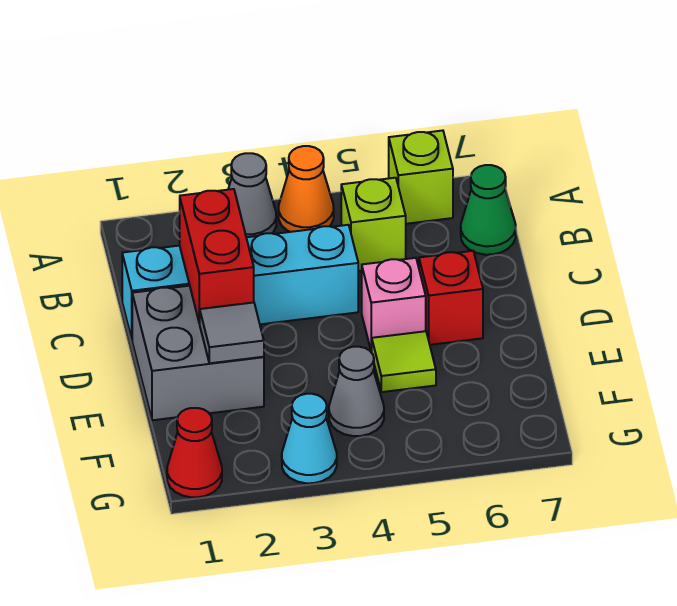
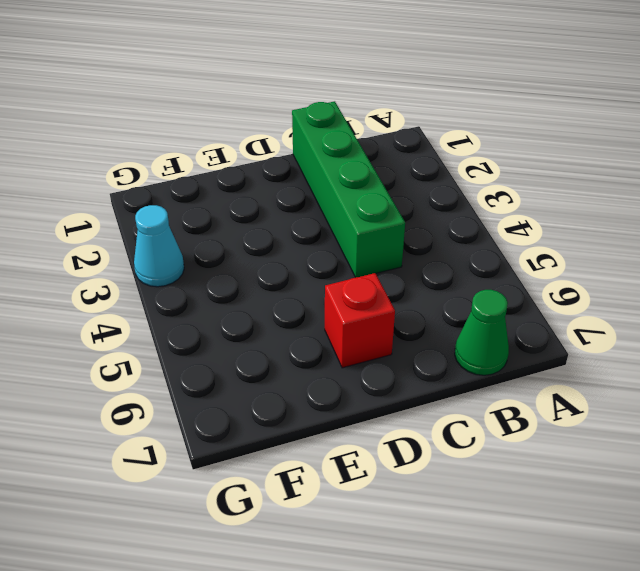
green 1x4 brick [292,101,405,277] -> cyan 1x4 brick [122,225,358,339]
none -> grey 1x1 cone [228,153,276,237]
none -> orange 1x1 cone [279,146,334,232]
none -> lime 1x1 brick [389,131,453,224]

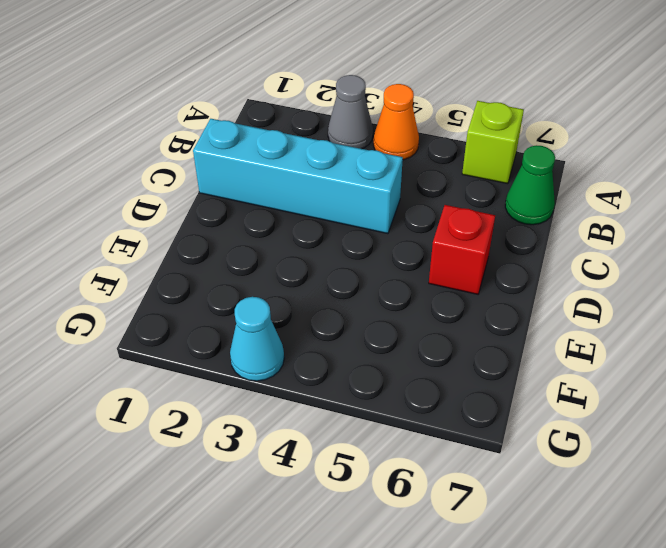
none -> lime 1x1 brick [341,178,406,271]
none -> grey 2x2 brick [132,286,264,420]
none -> pink 1x1 brick [362,258,426,352]

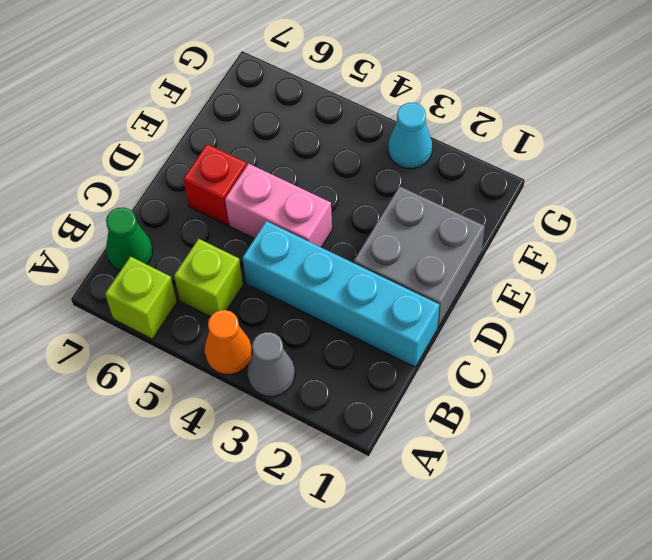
pink 1x2 brick [225,164,332,247] -> pink 1x1 brick [362,258,426,352]
none -> lime 1x1 tile [372,331,436,392]
none -> grey 1x1 cone [329,347,384,436]
none -> red 1x1 cone [167,408,222,497]

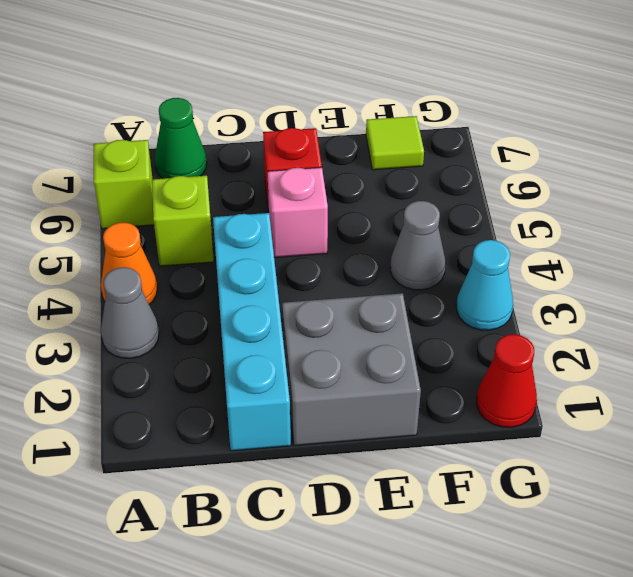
lime 1x1 tile [366,116,424,170] -> lime 1x1 tile moved to [372,331,436,392]
none -> red 1x2 brick [180,189,254,323]
none -> grey 1x1 tile [200,302,264,363]

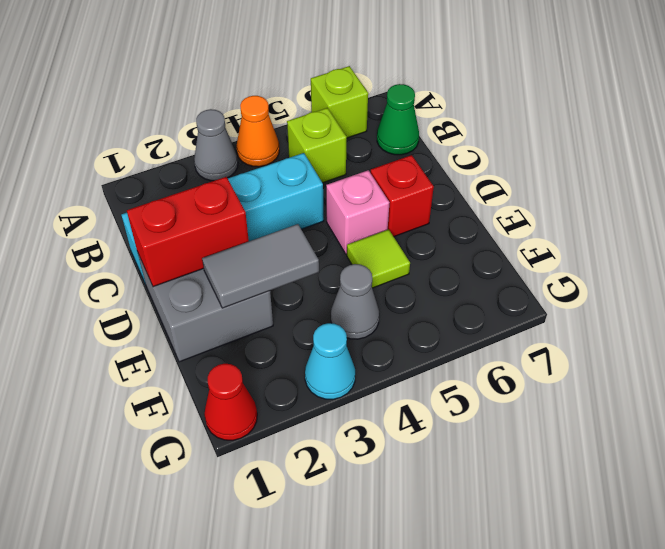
red 1x2 brick [127,177,249,287] -> red 1x2 brick turned to [180,189,254,323]
grey 1x2 tile [202,224,319,308] -> grey 1x1 tile [200,302,264,363]

